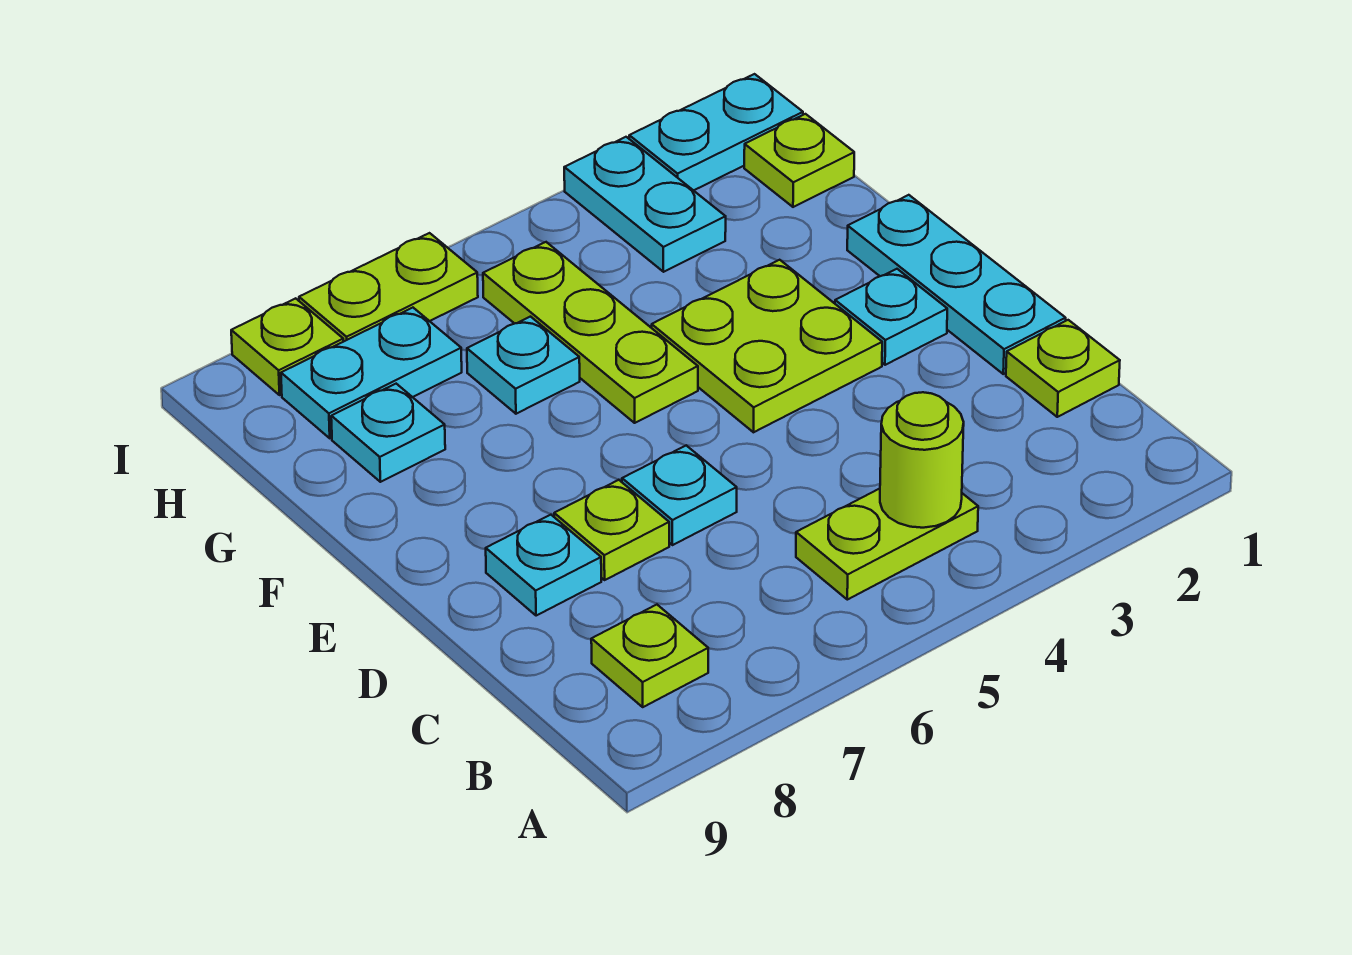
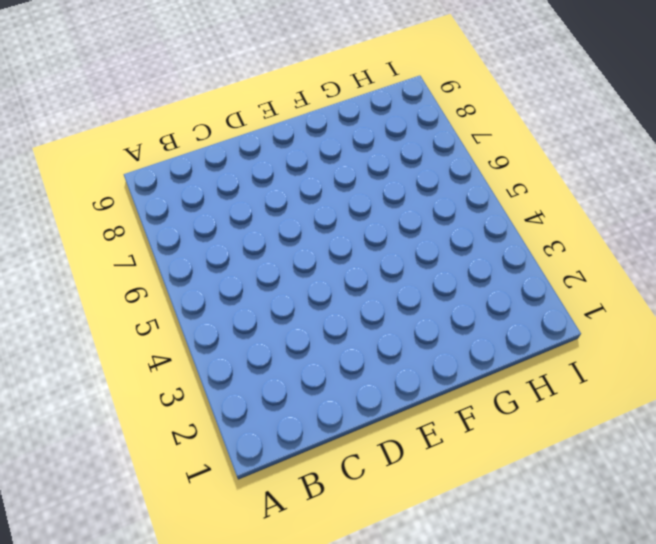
none -> lime 1x2 plate [796,489,978,600]
none -> lime 1x1 plate [591,605,708,707]
none -> lime 1x1 plate [1006,320,1120,417]

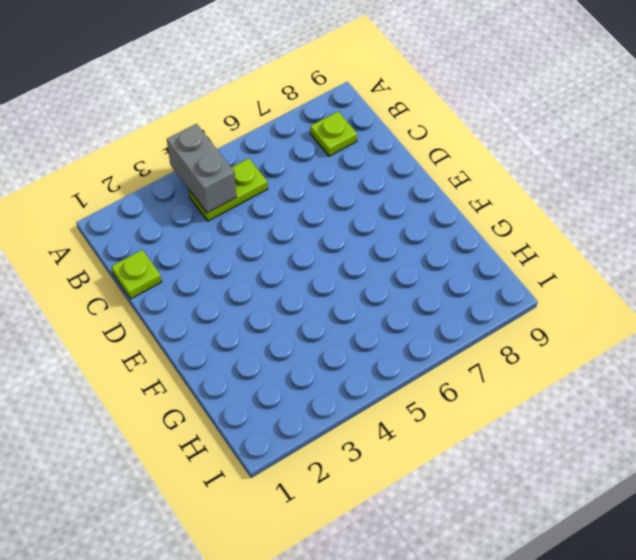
grey 1x2 brick [167,124,236,213] -> lime 1x1 round brick [880,392,964,528]
none -> cyan 1x3 plate [847,195,1066,374]
none -> cyan 1x1 plate [622,445,737,545]
none -> lime 1x1 plate [554,480,669,580]

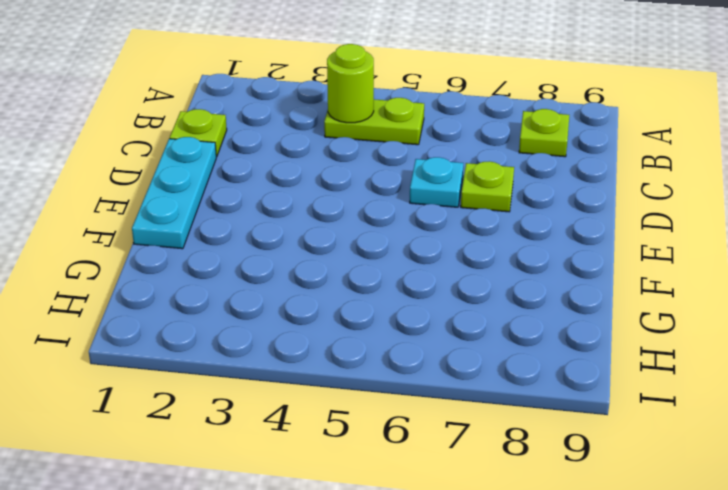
none -> cyan 1x1 plate [486,515,601,616]
none -> cyan 1x1 plate [835,269,947,365]
none -> lime 2x2 plate [652,260,882,432]

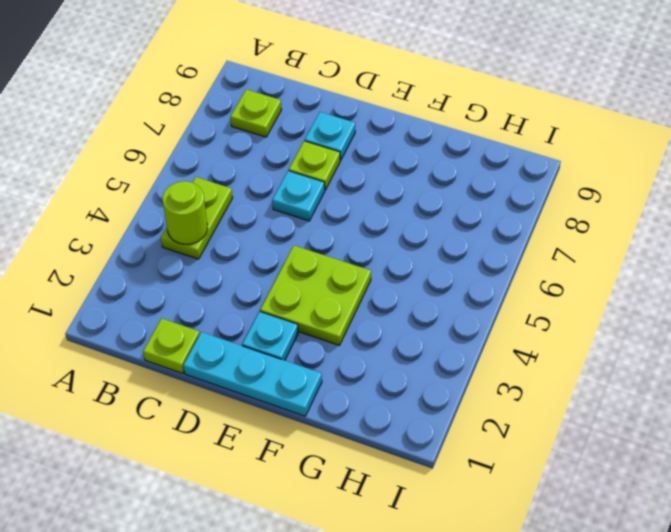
none -> lime 1x3 plate [483,242,698,423]
none -> cyan 1x1 plate [467,317,580,414]
none -> cyan 1x1 plate [331,384,445,482]

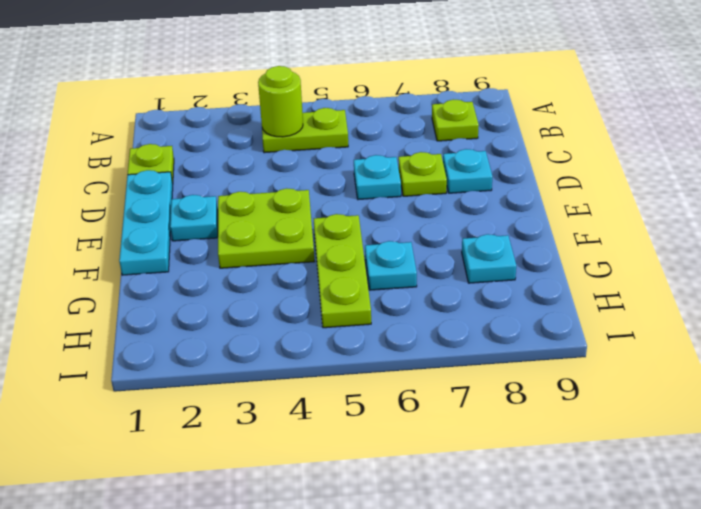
none -> lime 1x1 plate [744,114,854,207]
none -> cyan 1x2 plate [564,137,726,272]
none -> cyan 1x2 plate [281,308,462,438]

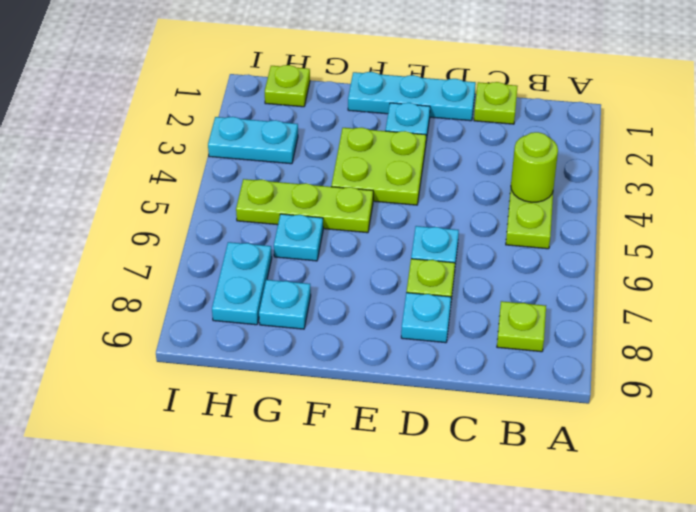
none -> cyan 1x2 plate [629,74,803,191]
none -> lime 1x2 plate [299,233,478,342]
none -> lime 1x1 plate [231,298,343,395]

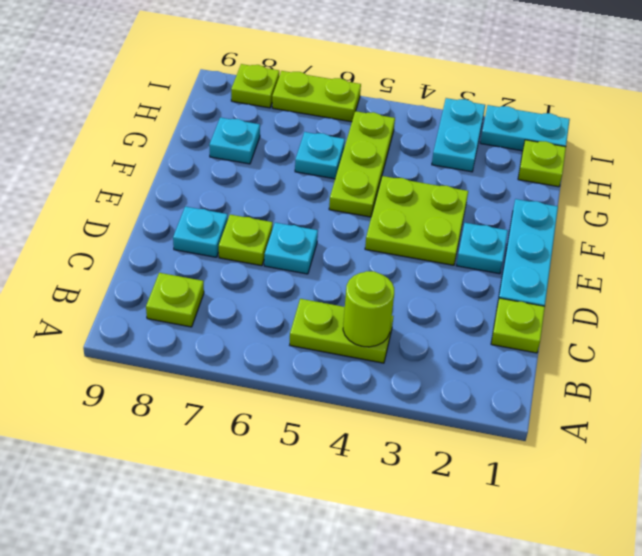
none -> cyan 1x2 plate [281,308,462,438]

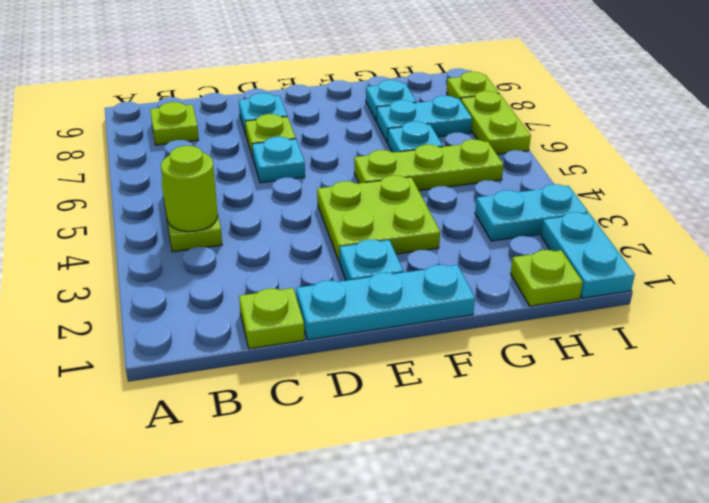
cyan 1x2 plate [376,96,472,143] -> cyan 1x2 plate turned to [281,308,462,438]

